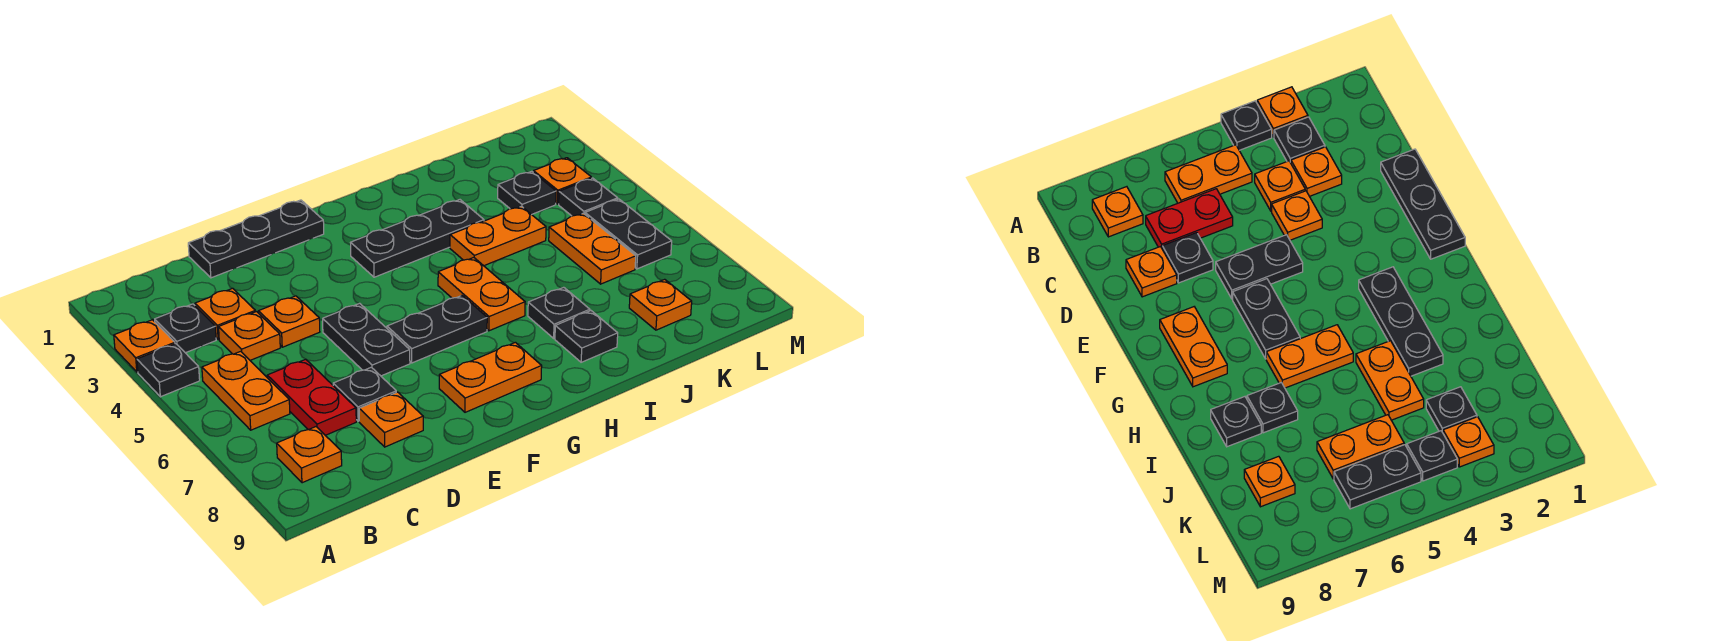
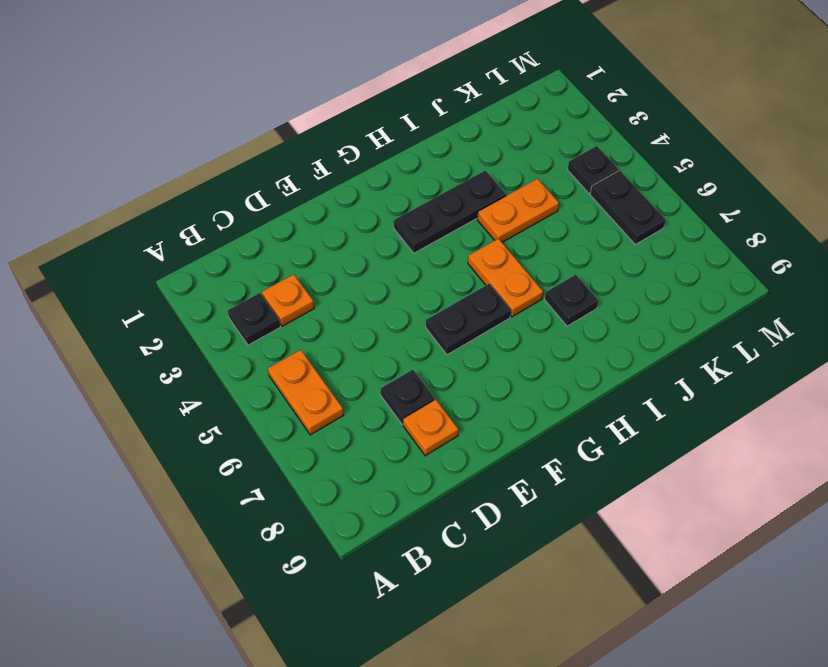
none -> orange 1x1 plate [114,320,175,372]
none -> black 1x1 plate [137,344,200,397]
none -> orange 1x1 plate [277,427,342,483]

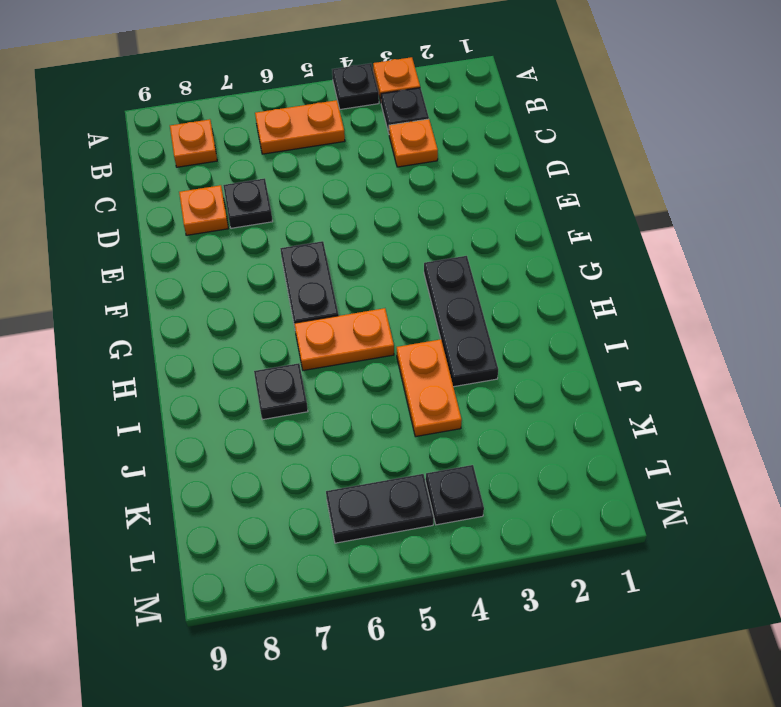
none -> orange 1x1 plate [219,312,280,360]
none -> red 1x2 plate [267,359,356,435]
none -> black 1x3 plate [188,200,324,278]

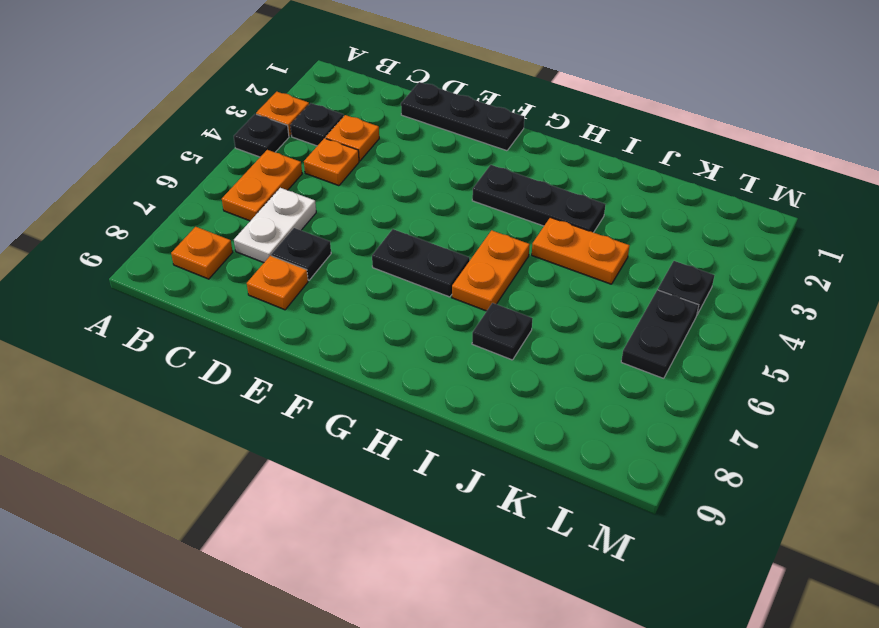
white 1x2 plate [234,188,316,263] -> red 1x2 plate [267,359,356,435]
none -> orange 1x1 plate [259,296,320,347]
none -> black 1x2 plate [323,303,410,376]
none -> orange 1x2 plate [439,342,542,412]

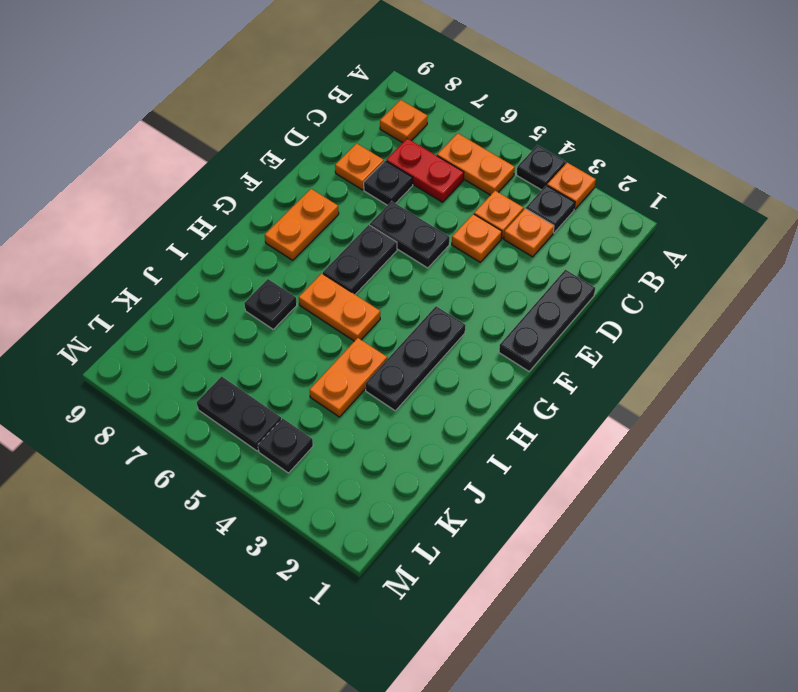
none -> black 1x1 plate [555,311,618,362]
none -> black 1x1 plate [498,171,556,215]
none -> orange 1x2 plate [549,213,636,284]

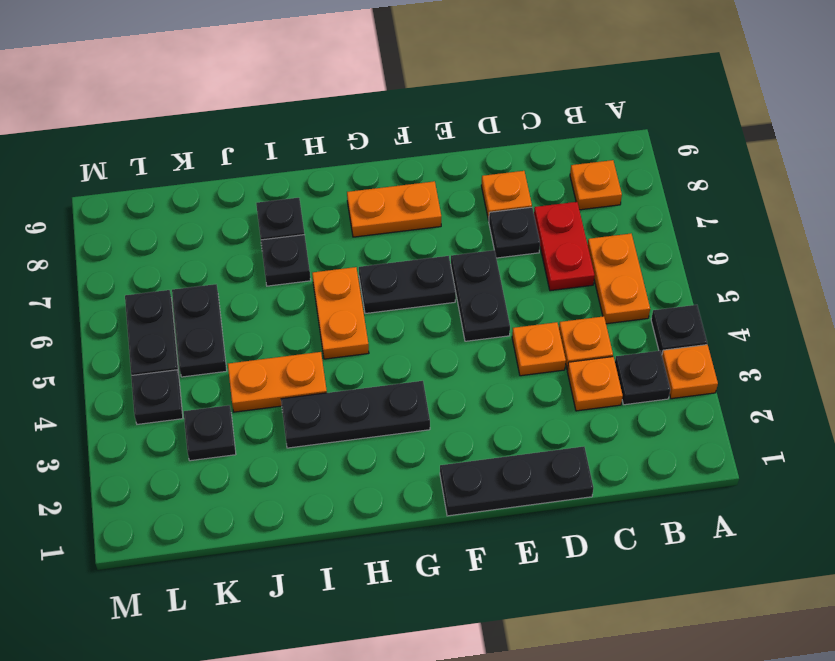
black 1x2 plate [172,284,227,377] -> orange 1x2 plate [549,213,636,284]
none -> orange 1x1 plate [629,279,692,330]
none -> orange 1x1 plate [533,158,591,204]

